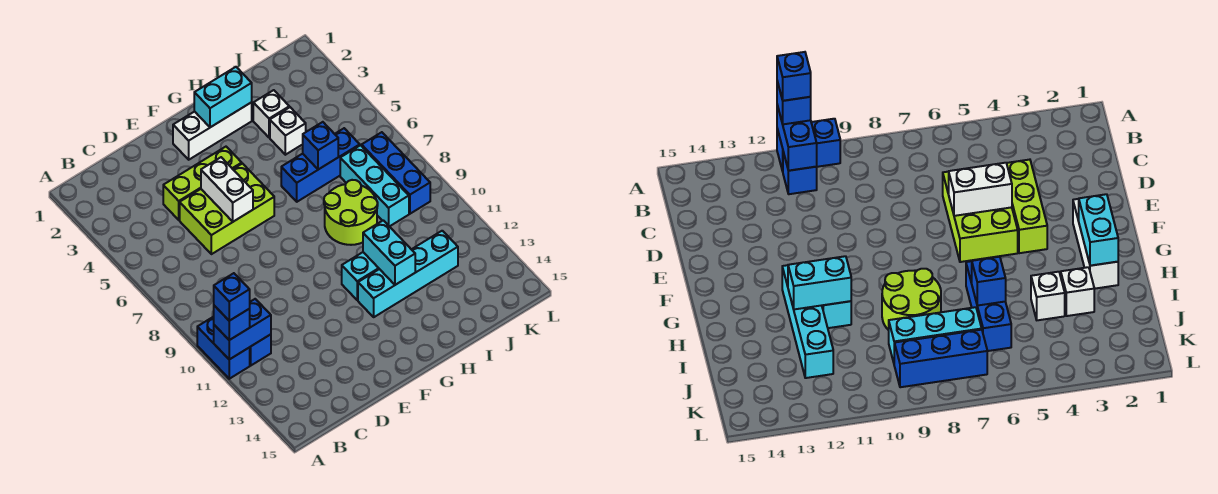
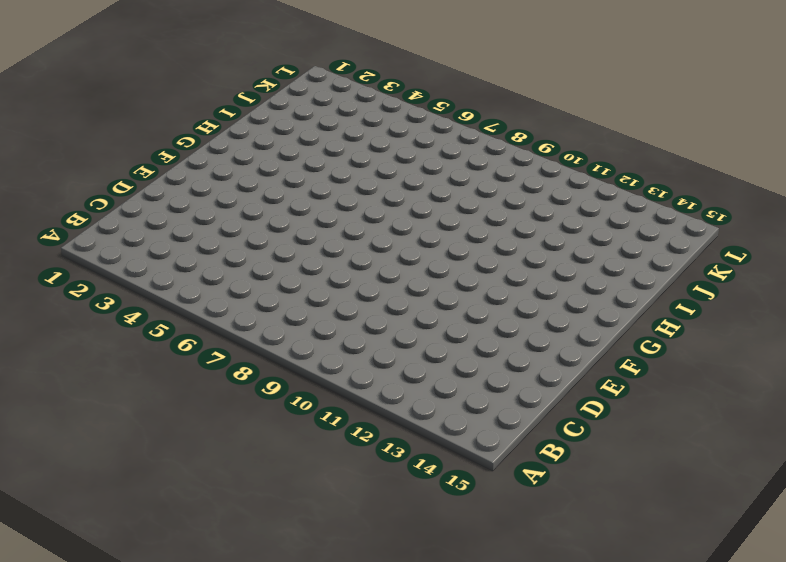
none -> blue 1x2 brick [197,317,250,379]
none -> blue 1x1 brick [250,334,271,366]
none -> lime 1x3 brick [163,147,242,220]

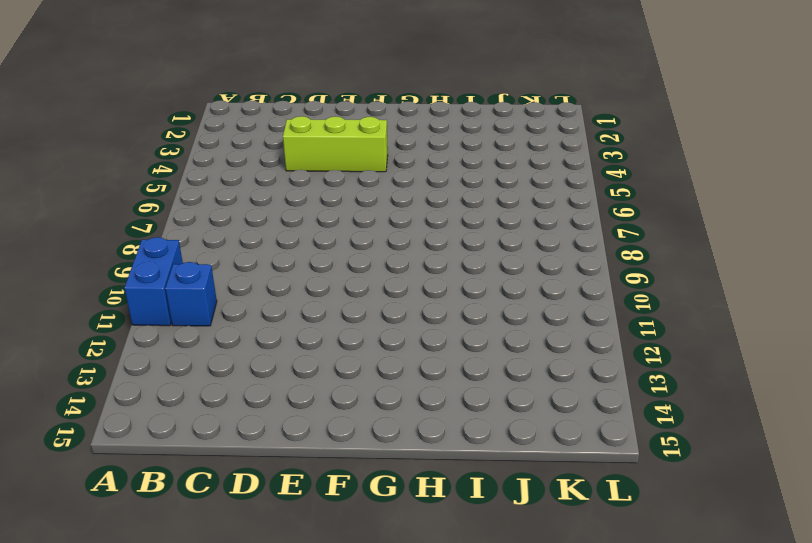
none -> lime 2x3 brick [180,164,274,254]
none -> white 1x3 brick [173,102,252,160]
none -> cyan 1x2 brick [342,252,379,300]

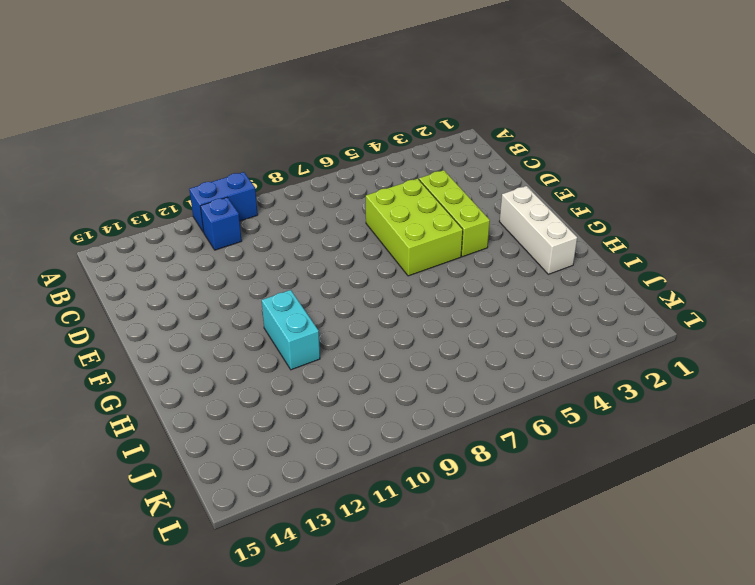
none -> cyan 1x4 brick [358,231,458,317]
none -> blue 1x3 brick [281,128,360,202]
none -> lime 2x2 round brick [324,180,378,245]

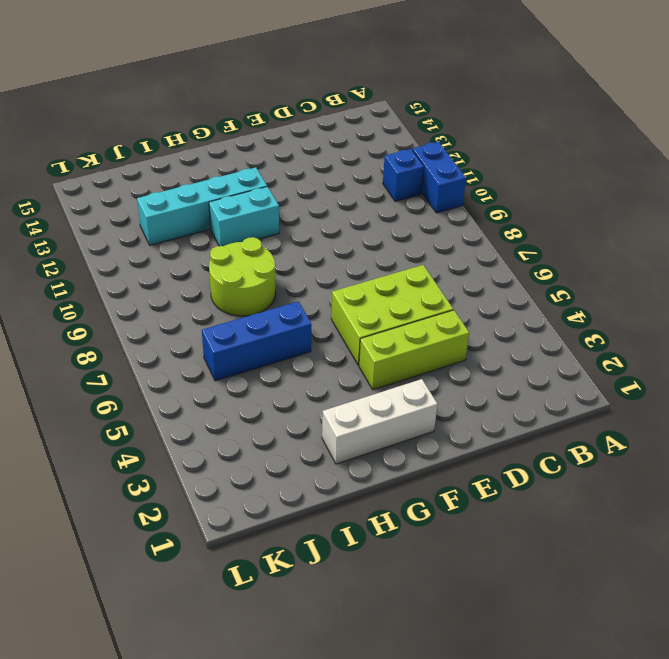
none -> white 1x1 brick [253,90,289,138]
none -> white 1x1 brick [270,107,306,155]
none -> cyan 1x3 brick [340,145,409,227]

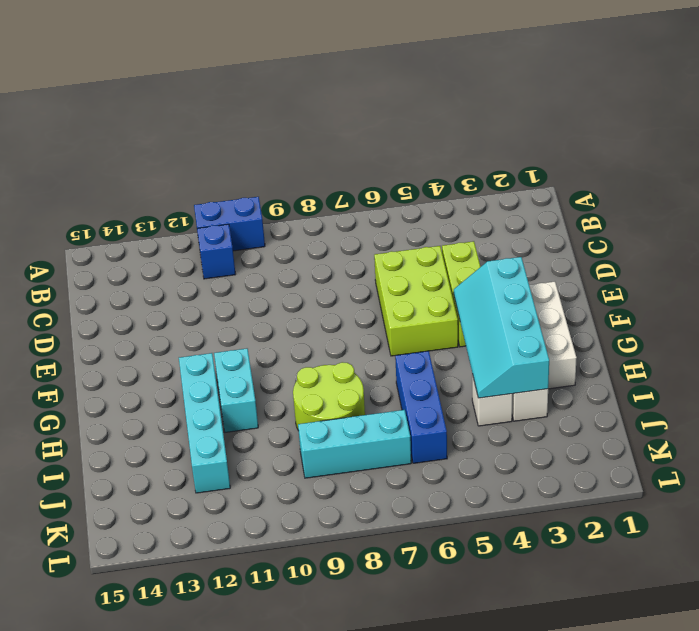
cyan 2x4 slope [454,257,549,398] -> none
none -> blue 1x3 brick [362,132,430,214]
none -> blue 1x2 brick [214,299,271,359]
none -> white 1x2 brick [201,157,253,222]

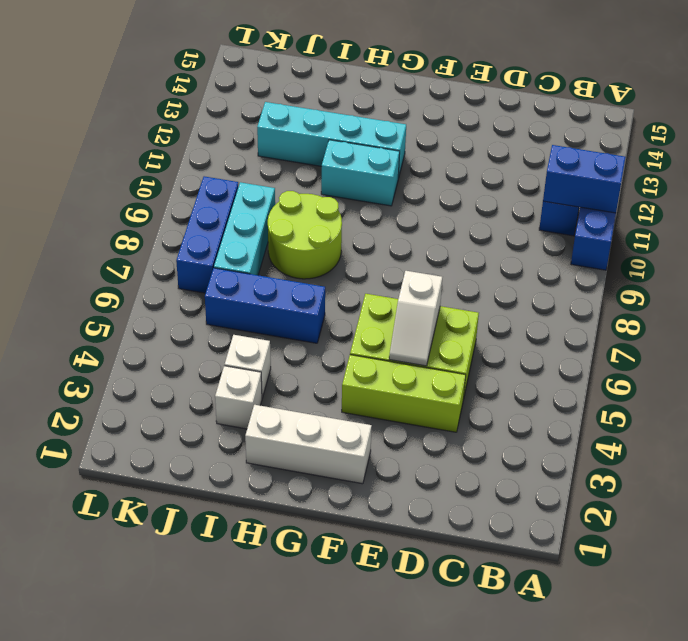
white 1x2 slope [389,271,442,366] -> white 1x2 brick [201,157,253,222]
none -> cyan 1x2 brick [194,67,252,127]
none -> cyan 1x2 brick [363,220,415,285]
none -> blue 1x1 brick [303,122,338,170]

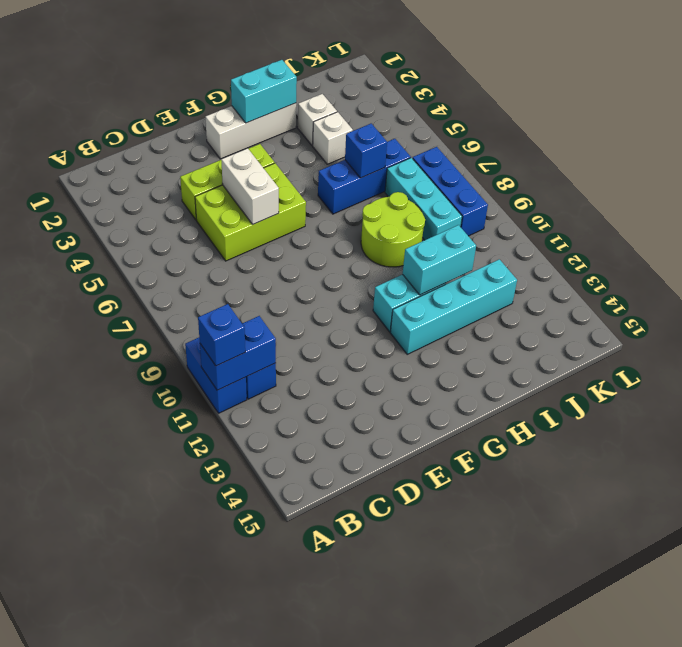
cyan 1x2 brick [403,225,476,295] -> cyan 1x2 brick turned to [363,220,415,285]
none -> blue 1x1 brick [214,273,250,321]

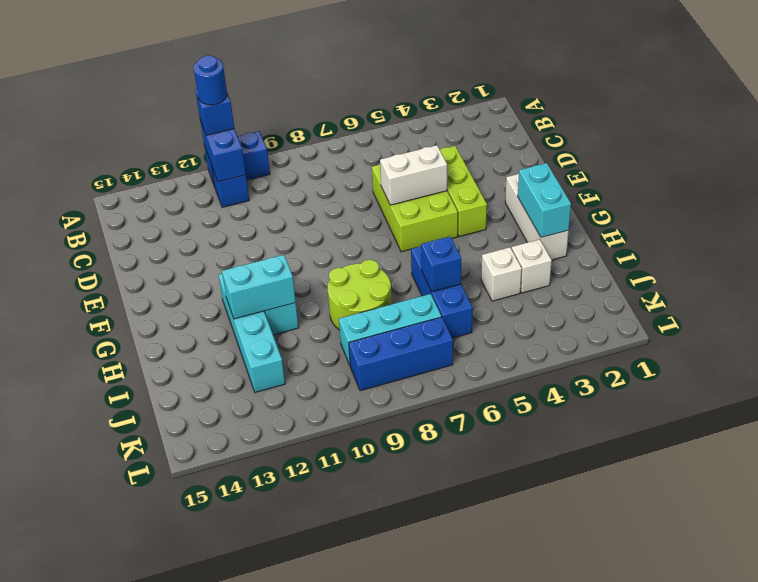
blue 1x1 round brick [194,56,227,105] -> blue 1x1 brick [214,273,250,321]

